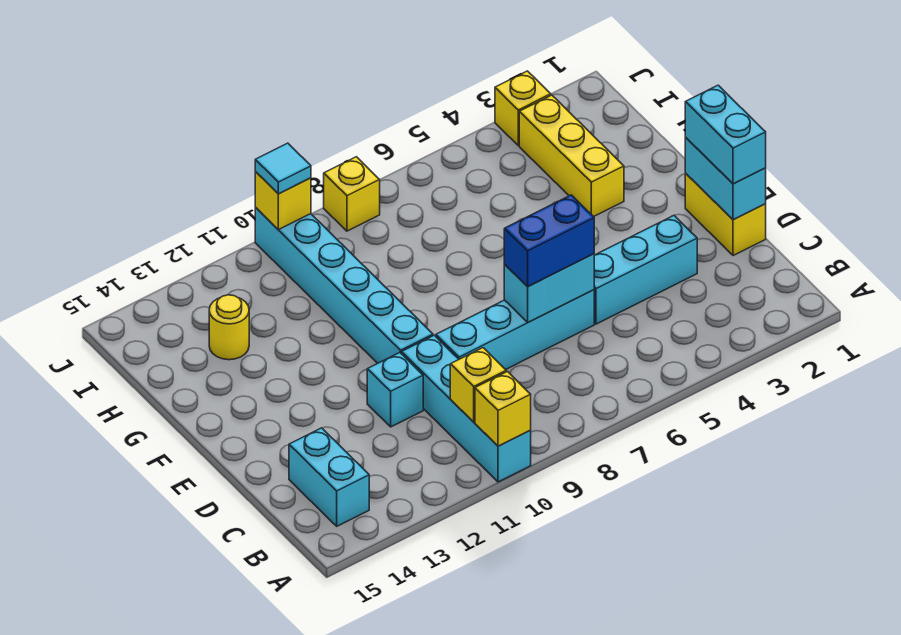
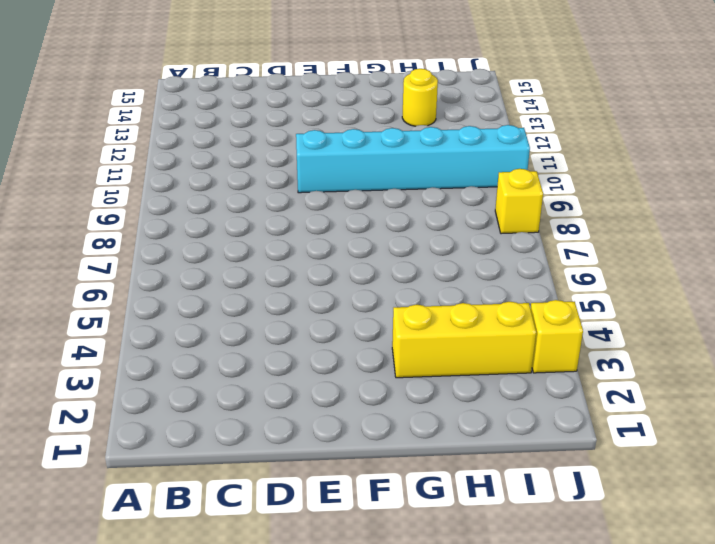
none -> cyan 1x4 brick [402,335,531,482]
none -> cyan 1x2 brick [289,428,369,526]
none -> yellow 1x2 brick [685,174,766,256]

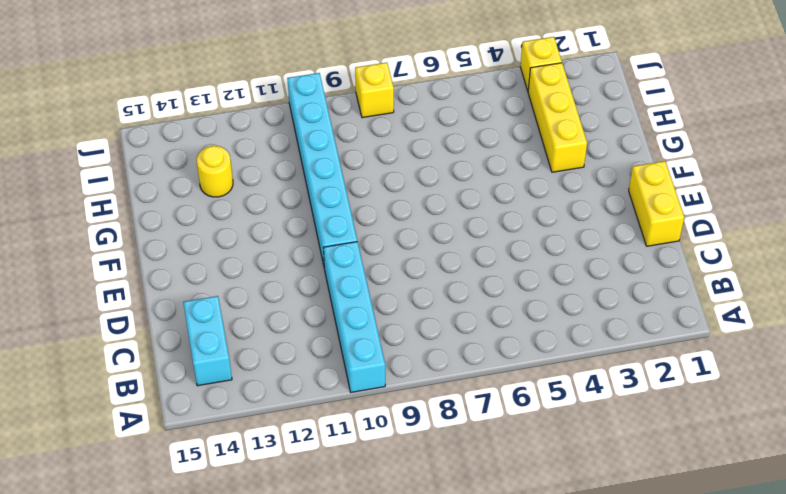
none -> cyan 1x3 brick [594,216,697,324]
none -> cyan 1x4 brick [436,290,594,370]
none -> cyan 1x1 brick [367,353,423,427]

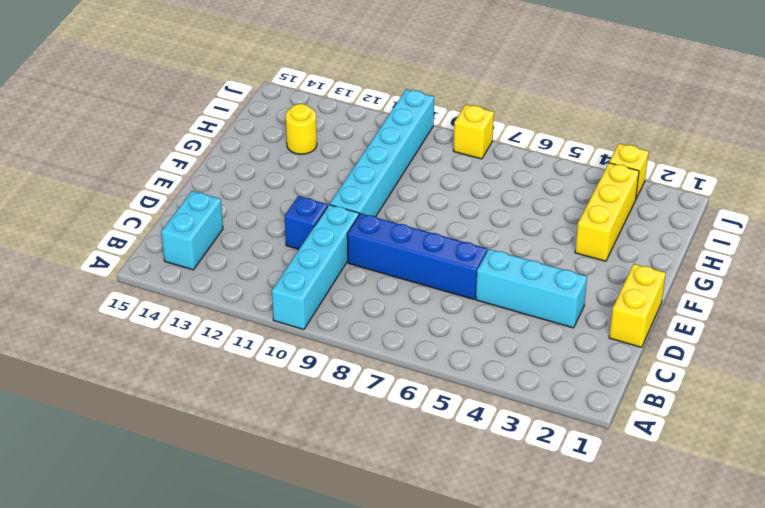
blue 1x4 brick [347,213,487,299] -> cyan 1x4 brick [436,290,594,370]
blue 1x1 brick [285,196,328,249] -> cyan 1x1 brick [367,353,423,427]
none -> yellow 1x1 brick [475,372,531,446]
none -> yellow 1x1 brick [450,348,506,422]
none -> cyan 1x2 brick [685,138,766,220]

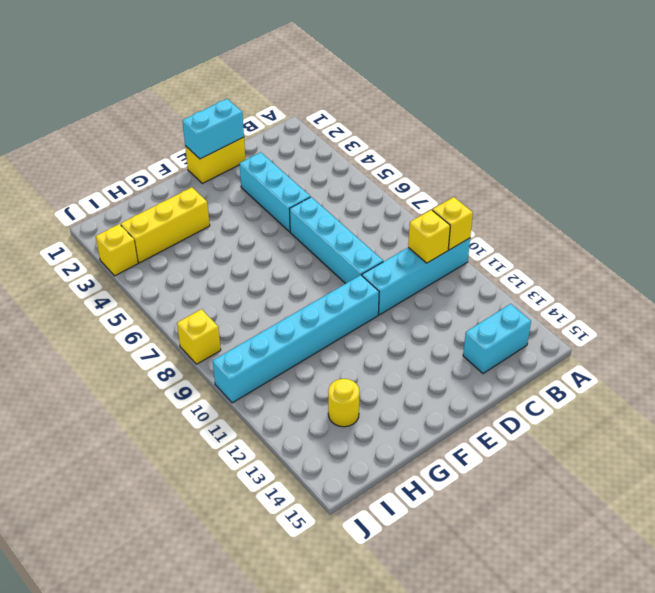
none -> cyan 1x1 brick [367,353,423,427]
none -> cyan 1x2 brick [504,254,594,322]
none -> yellow 1x1 brick [255,172,311,230]

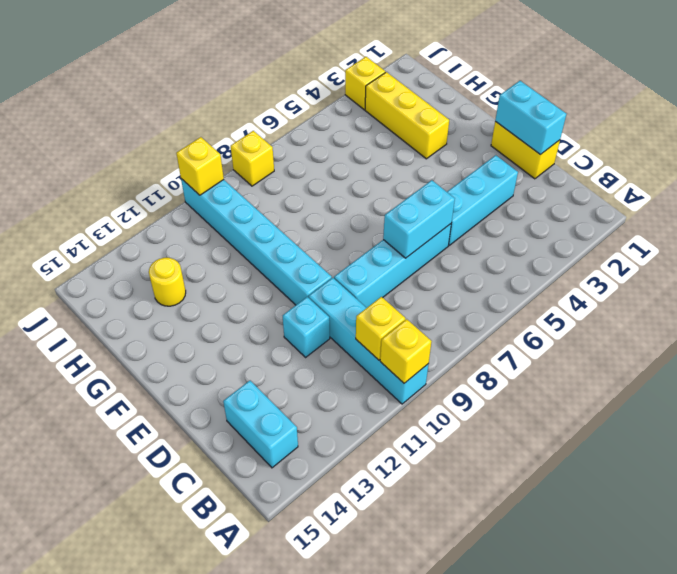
none -> cyan 1x2 brick [685,85,766,184]
none -> blue 1x2 brick [504,195,594,287]
none -> cyan 1x1 tile [255,143,311,194]

